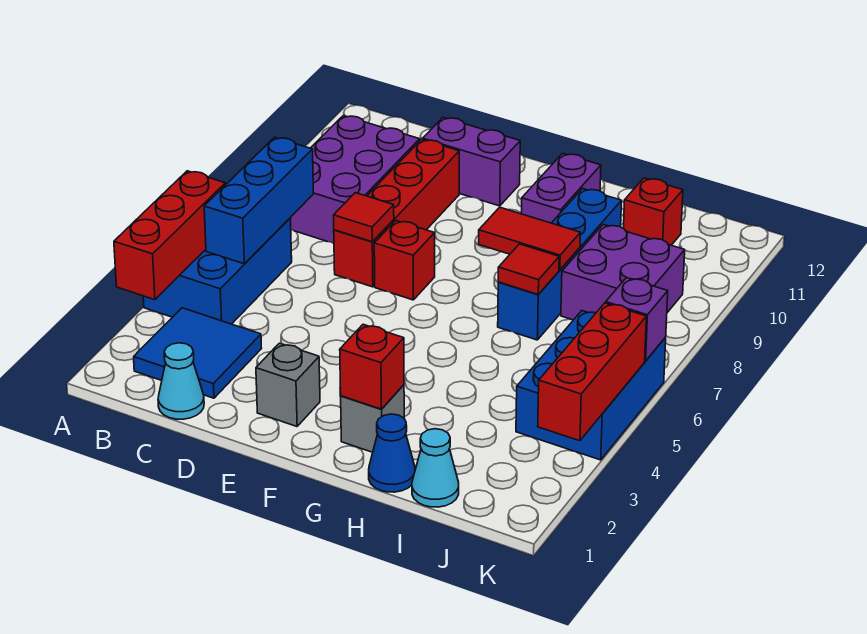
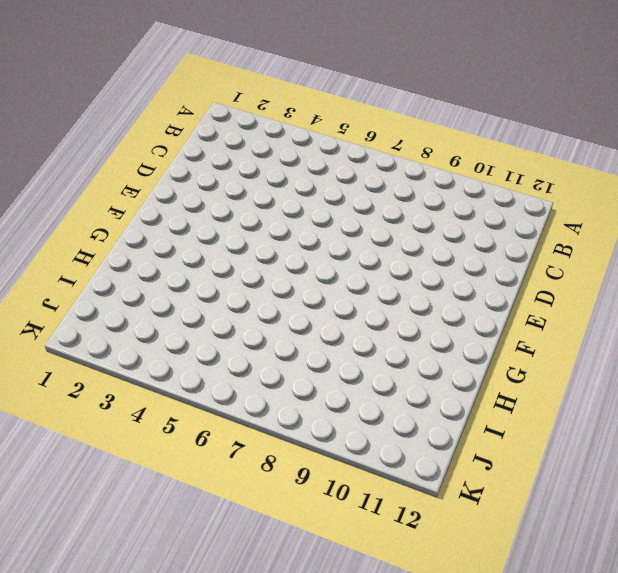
none -> blue 2x3 brick [143,218,292,324]
none -> blue 2x2 tile [134,308,262,398]
none -> purple 2x3 brick [290,116,420,244]

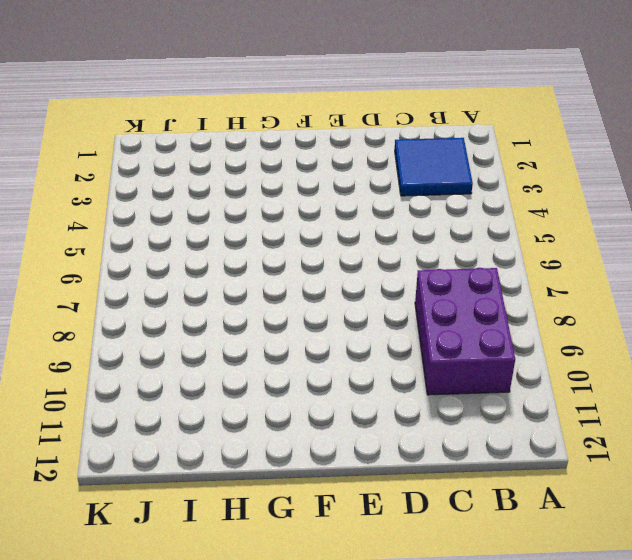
none -> blue 2x3 brick [143,218,292,324]
none -> cyan 1x1 cone [158,343,204,419]
none -> red 1x4 brick [334,139,459,287]

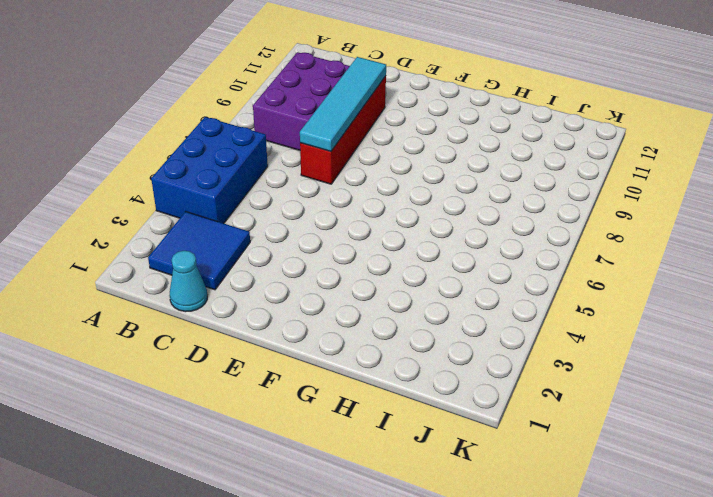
cyan 1x4 tile [300,57,387,152] -> red 1x1 tile [334,193,394,242]
none -> purple 1x2 brick [423,117,520,206]
none -> grey 1x1 brick [256,343,320,426]
none -> red 1x1 brick [374,221,435,300]

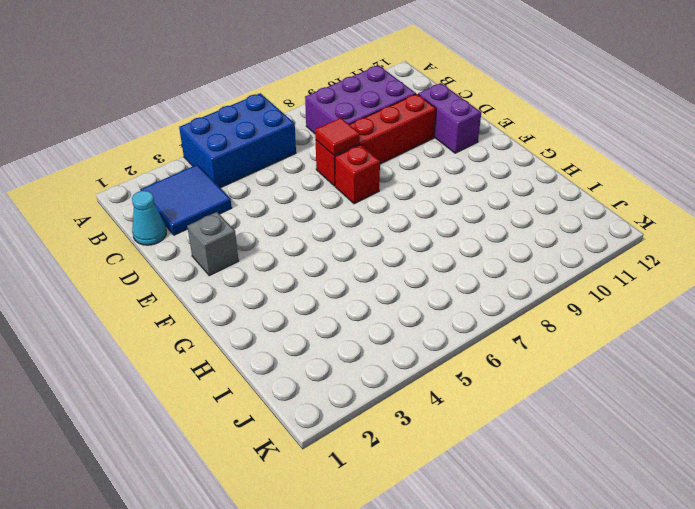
none -> grey 1x1 brick [341,385,404,452]
none -> purple 1x2 brick [521,153,601,223]
none -> blue 1x1 cone [369,414,415,492]

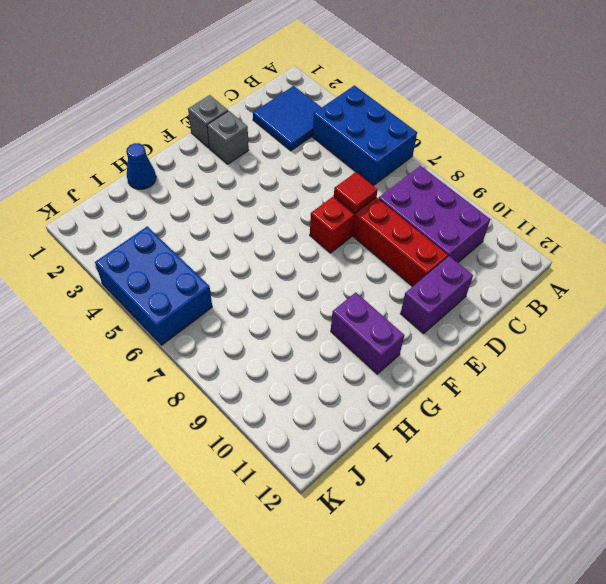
grey 1x1 brick [188,95,228,148] -> grey 1x1 brick moved to [341,385,404,452]
none -> cyan 1x1 cone [158,343,204,419]
none -> blue 1x4 brick [498,188,622,340]
none -> cyan 1x1 cone [412,429,459,507]

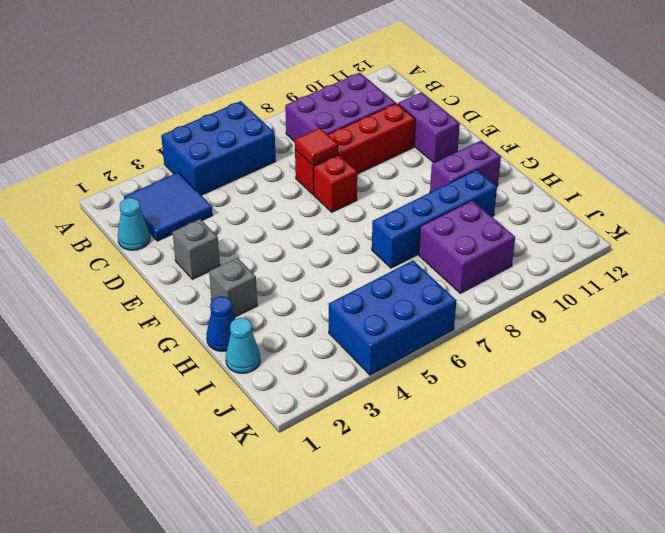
none -> red 1x1 brick [624,178,683,245]
none -> red 1x3 brick [114,171,225,300]
none -> blue 1x3 brick [204,137,313,264]

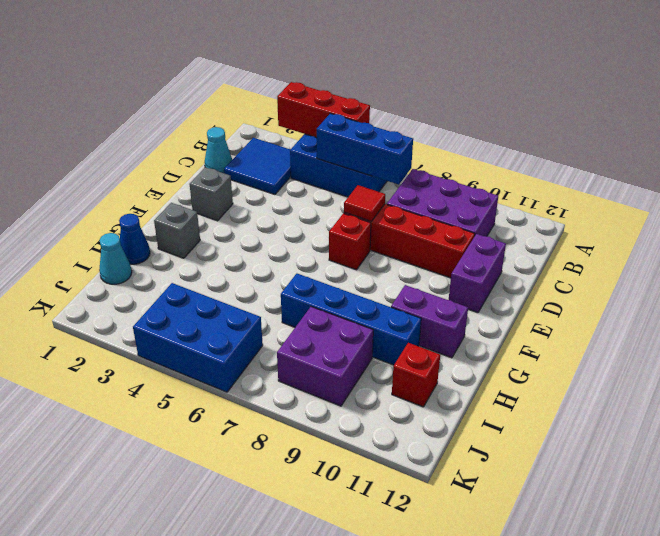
none -> red 1x1 brick [340,324,404,409]
none -> red 1x2 tile [479,207,581,270]
none -> red 1x1 tile [498,244,559,294]

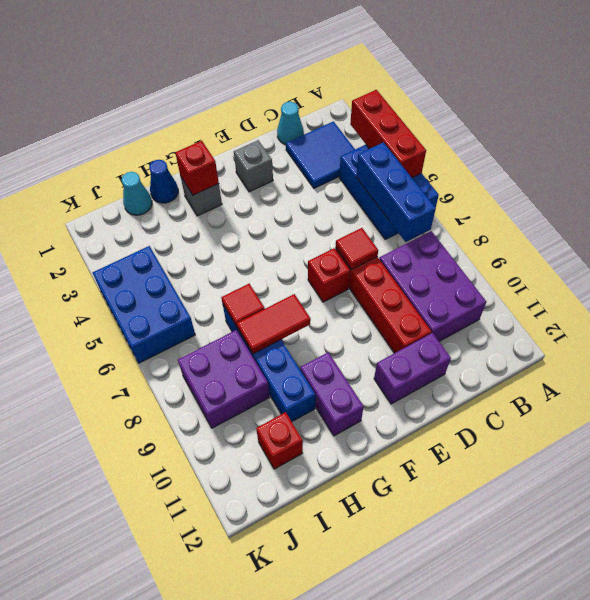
none -> red 1x3 brick [538,303,646,441]
none -> purple 1x1 brick [606,278,668,361]

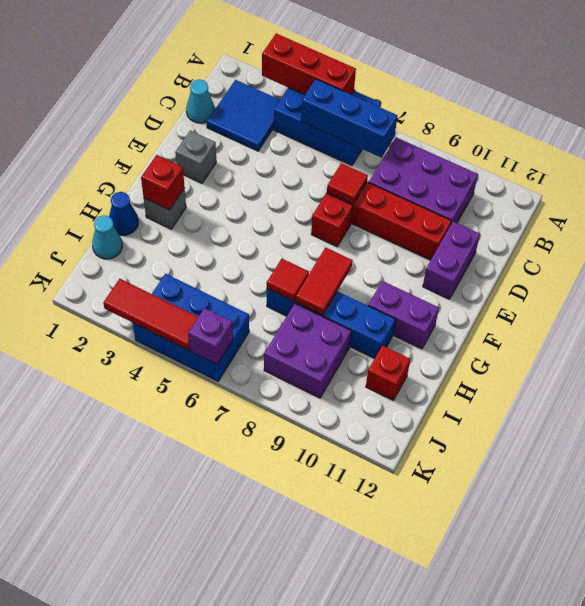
red 1x3 tile [103,279,198,350] -> red 1x3 brick [538,303,646,441]

